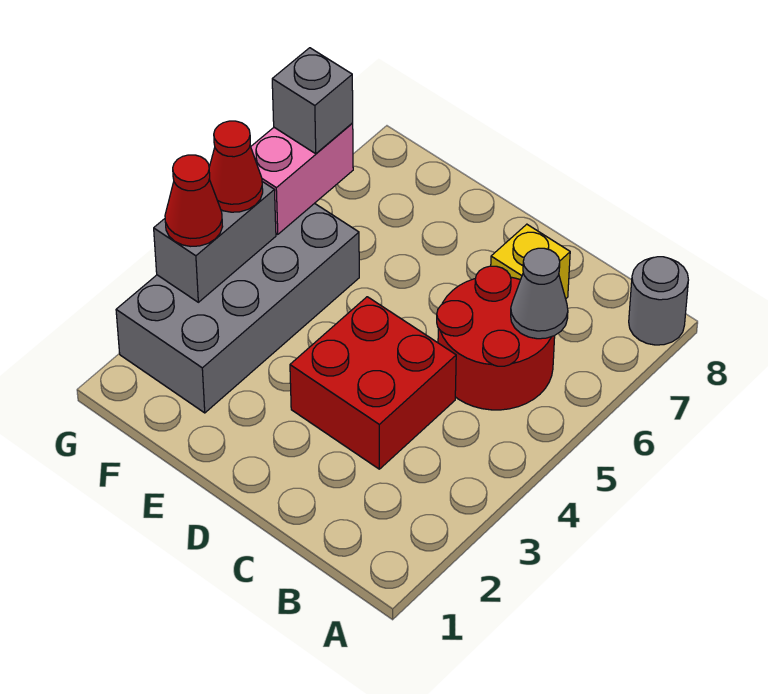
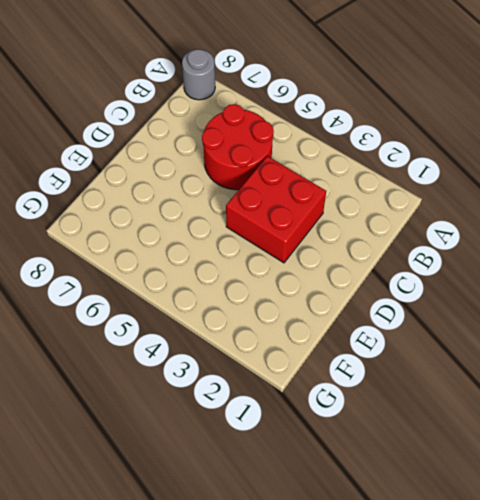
none -> yellow 1x1 brick [491,224,570,299]
none -> grey 2x4 brick [116,203,359,413]

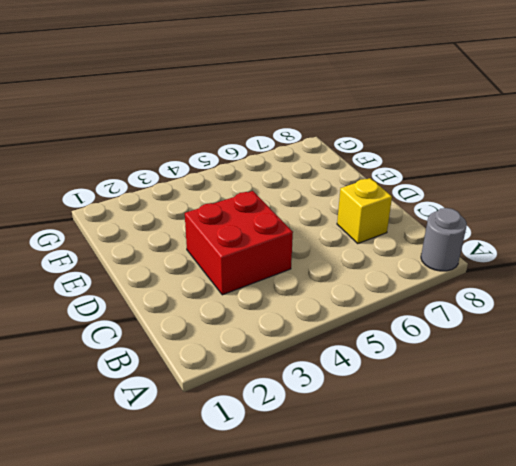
none -> red 2x2 round brick [437,266,555,410]
none -> grey 2x4 brick [116,203,359,413]

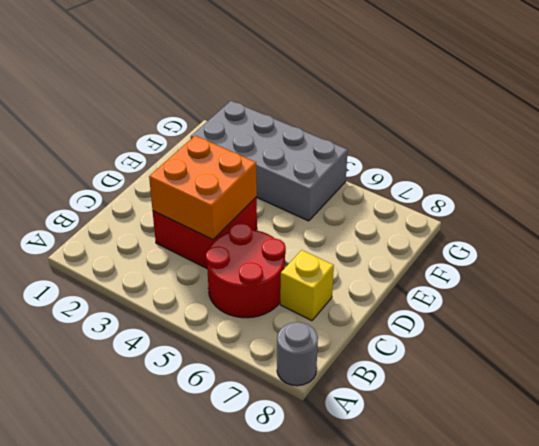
orange 2x2 brick [149,136,257,240] -> none
none -> grey 1x1 cone [511,248,568,339]
none -> grey 1x2 brick [154,182,276,302]

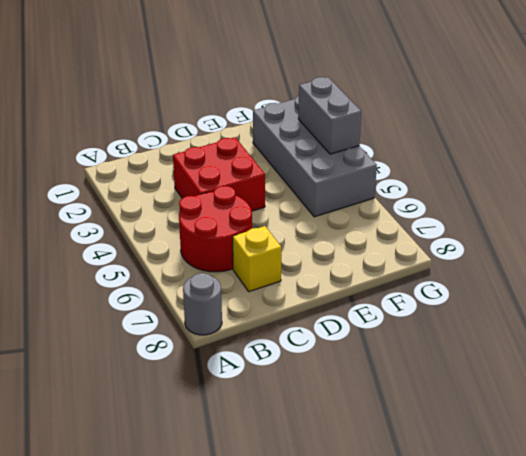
none -> grey 1x1 cone [511,248,568,339]
none -> pink 1x2 brick [251,123,353,234]

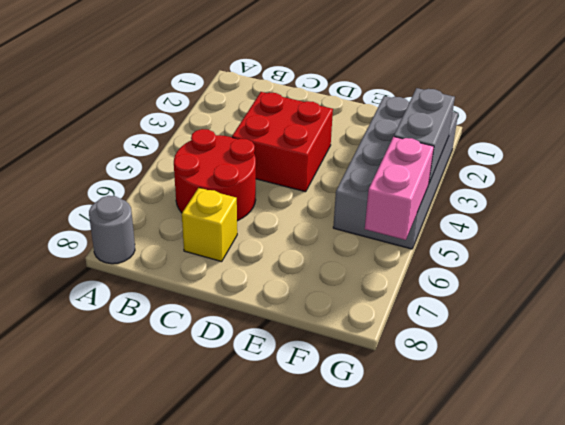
none -> grey 1x1 cone [511,248,568,339]
none -> red 1x1 cone [165,155,223,246]

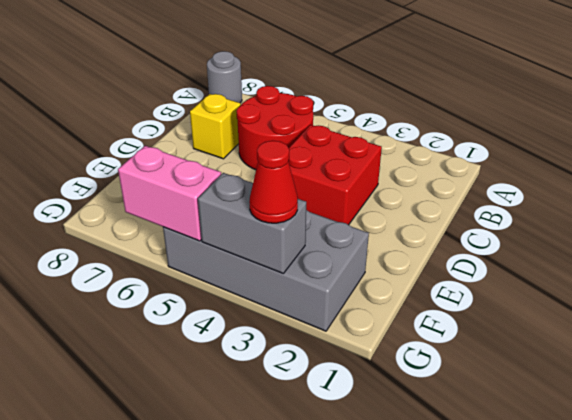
none -> grey 1x1 cone [511,248,568,339]
none -> red 1x1 cone [209,121,263,212]

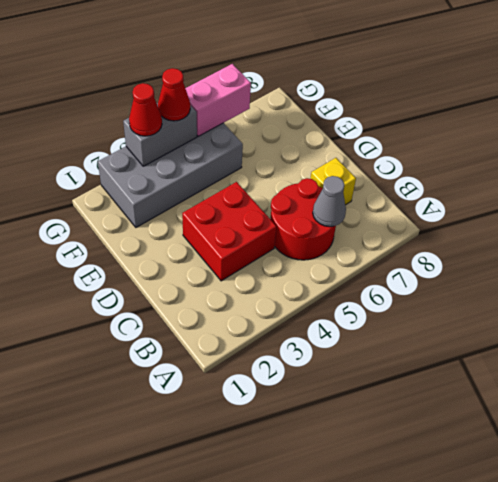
none -> grey 1x1 round brick [629,257,688,345]
none -> grey 1x1 brick [272,48,353,154]

